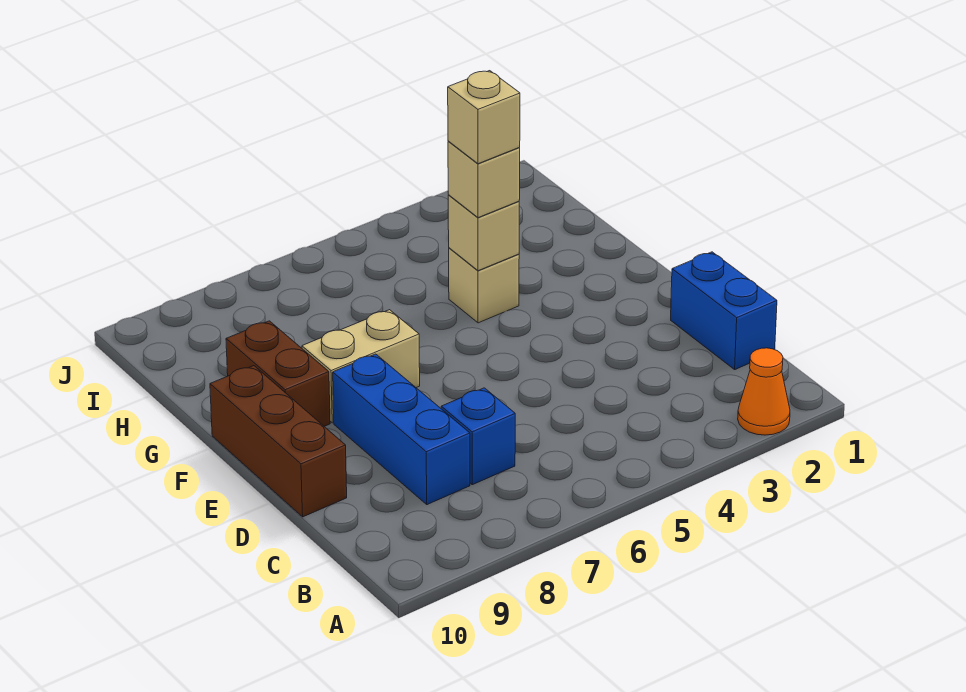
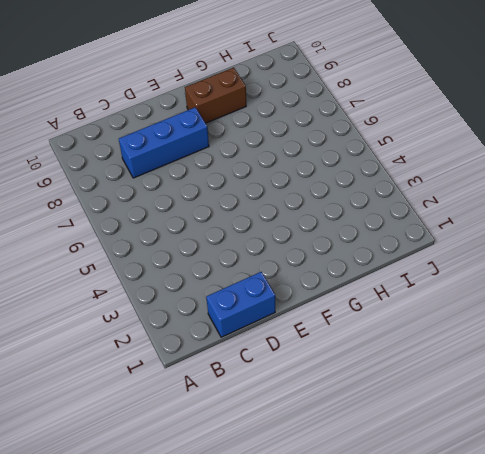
none -> orange 1x1 cone [738,348,790,435]
none -> blue 1x1 brick [441,388,515,485]

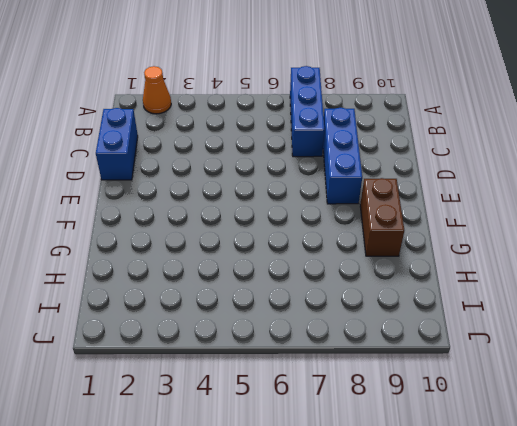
blue 1x3 brick [290,66,325,157] -> blue 1x1 brick [441,388,515,485]
none -> brown 1x3 brick [210,366,347,517]
none -> tan 1x2 brick [302,310,420,423]

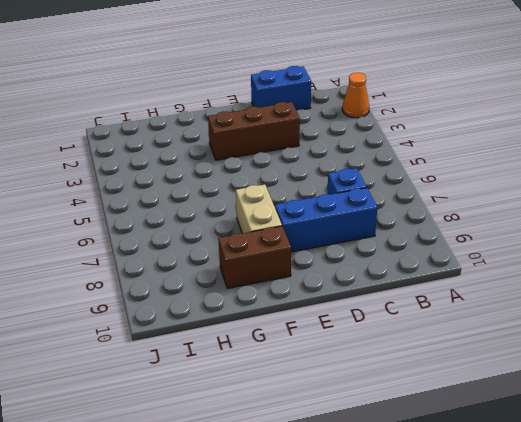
brown 1x3 brick [208,102,300,160] -> brown 1x3 brick moved to [210,366,347,517]
none -> tan 1x1 brick [449,248,519,323]
none -> tan 1x1 brick [448,195,519,271]

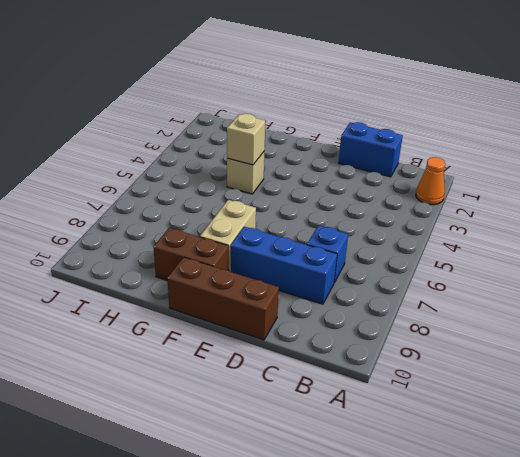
none -> tan 1x1 brick [448,141,520,218]
none -> tan 1x1 brick [448,71,520,164]

